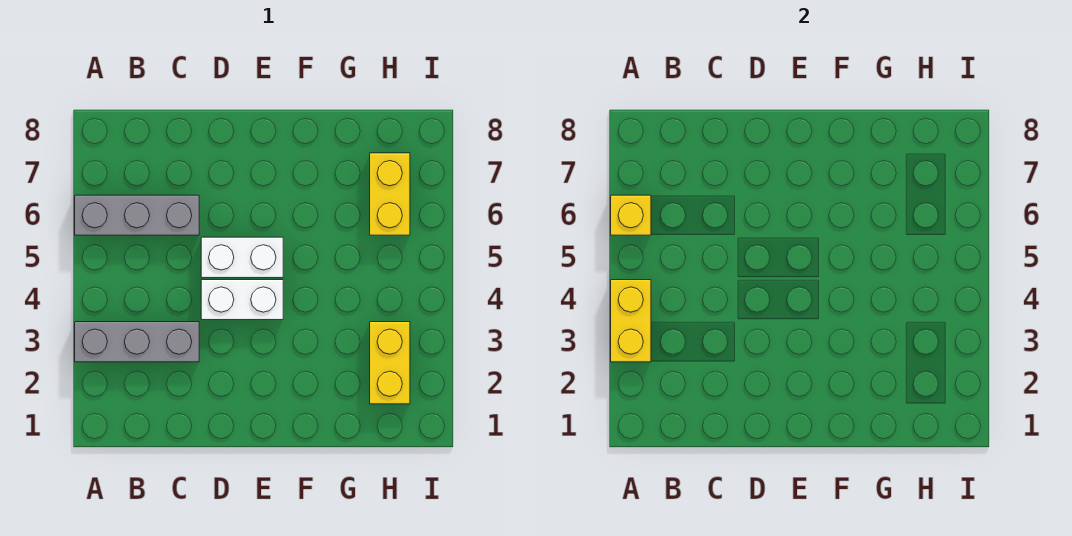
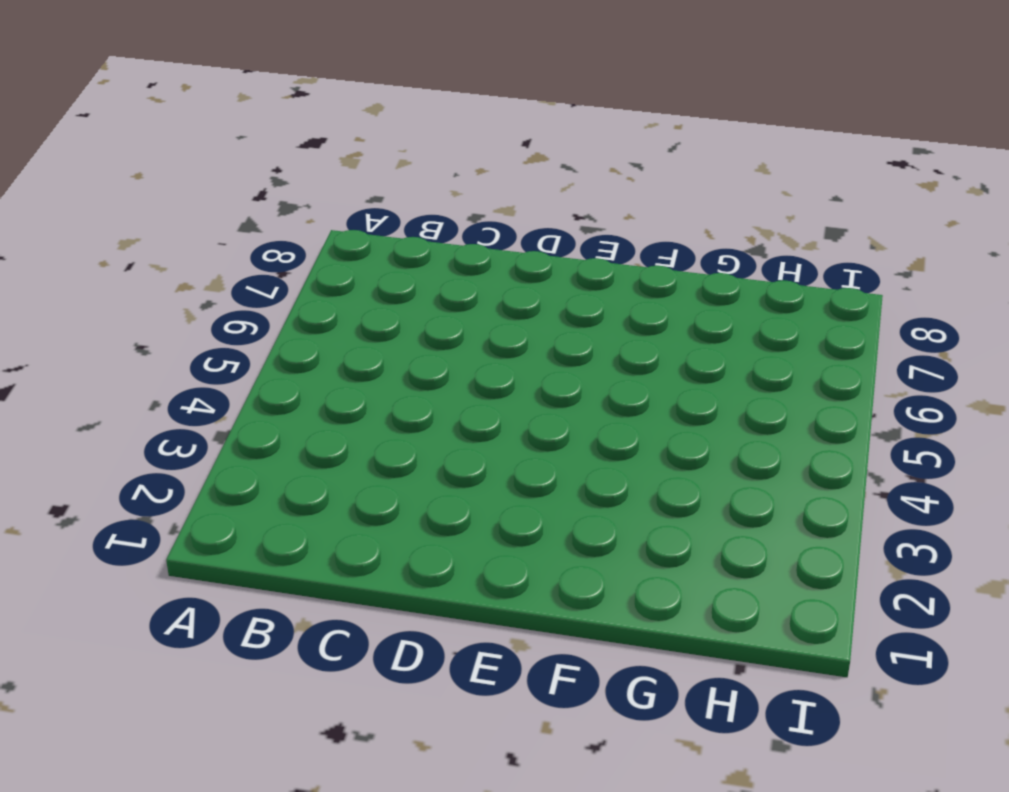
none -> grey 1x3 brick [75,322,199,362]
none -> grey 1x3 brick [75,195,199,235]

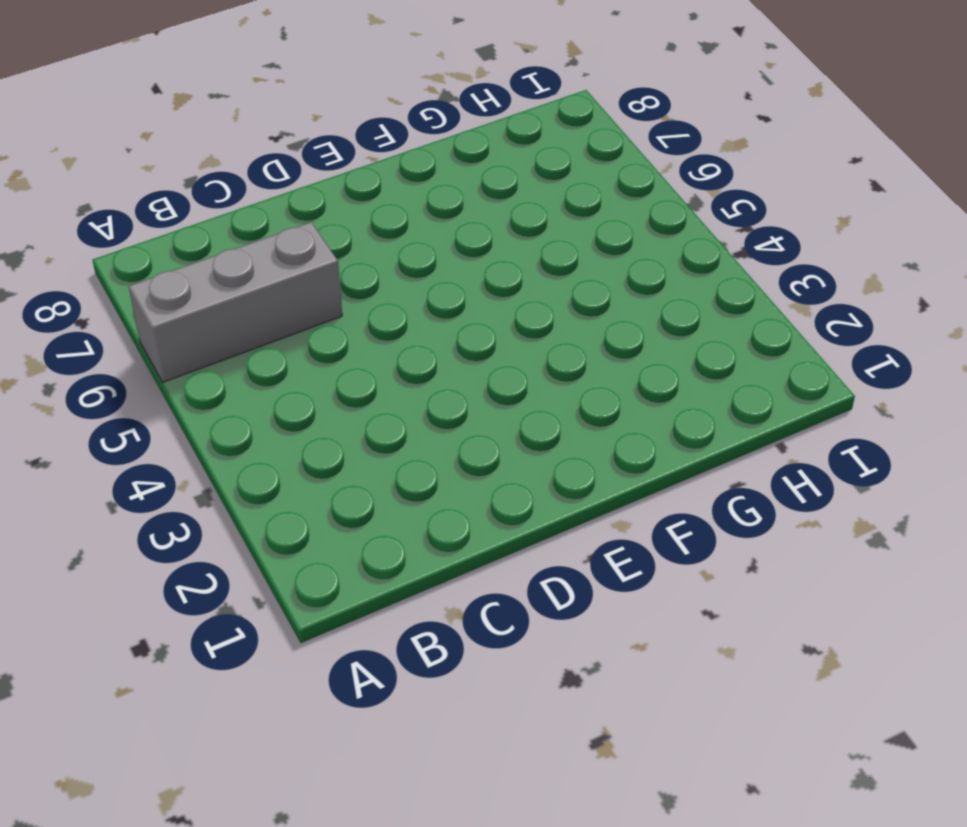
none -> grey 1x3 brick [75,322,199,362]
none -> white 1x2 brick [201,280,283,320]

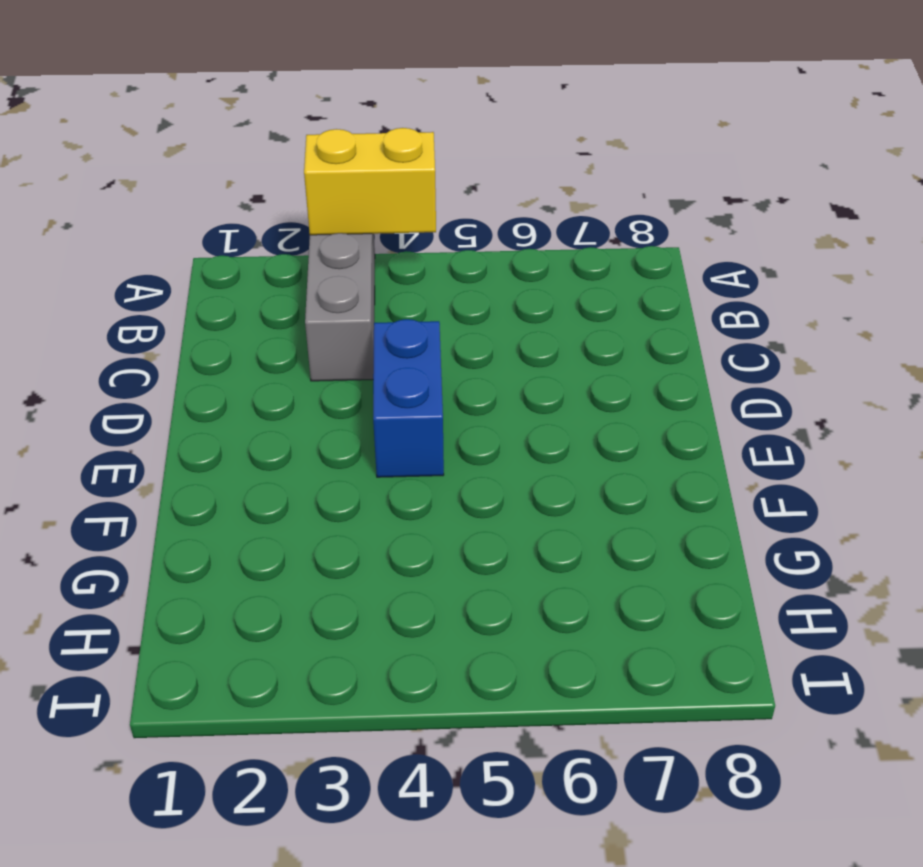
blue 1x2 brick [373,319,444,477] -> white 1x2 brick [201,280,283,320]
none -> grey 1x3 brick [75,195,199,235]
none -> white 1x2 brick [201,237,283,278]

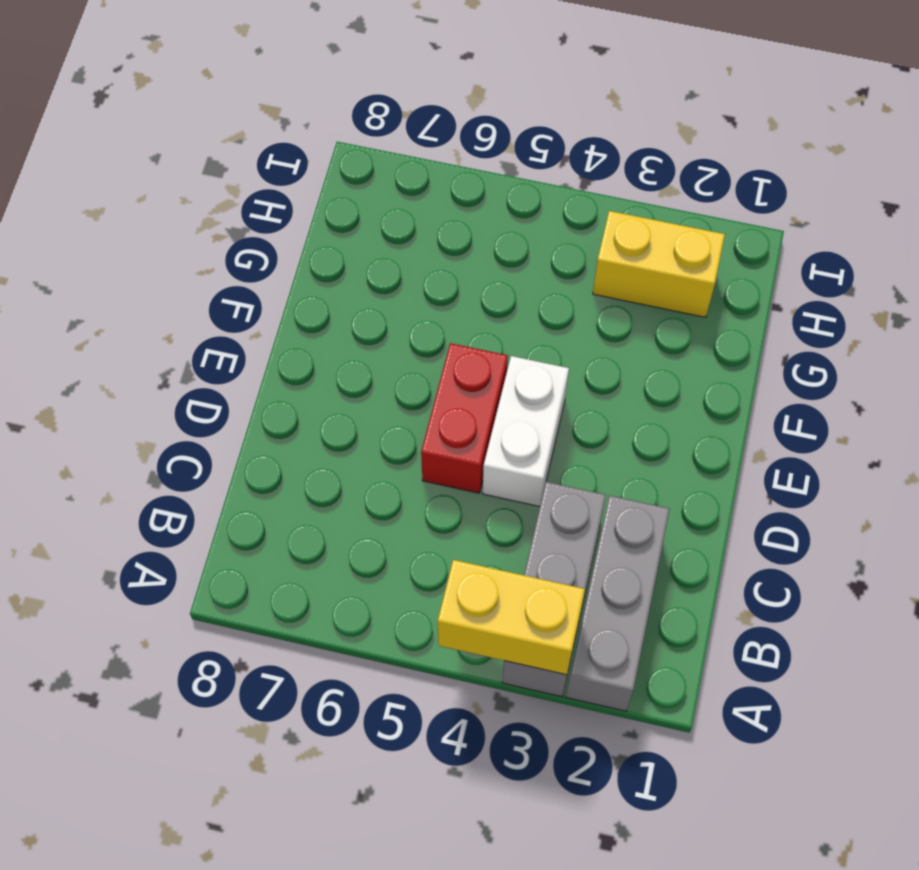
grey 1x3 brick [566,495,670,711] -> grey 1x3 brick moved to [75,195,199,235]
red 1x2 brick [421,343,508,493] -> white 1x2 brick [201,237,283,278]
none -> yellow 1x2 brick [370,153,410,235]
none -> yellow 1x1 brick [611,195,651,235]

